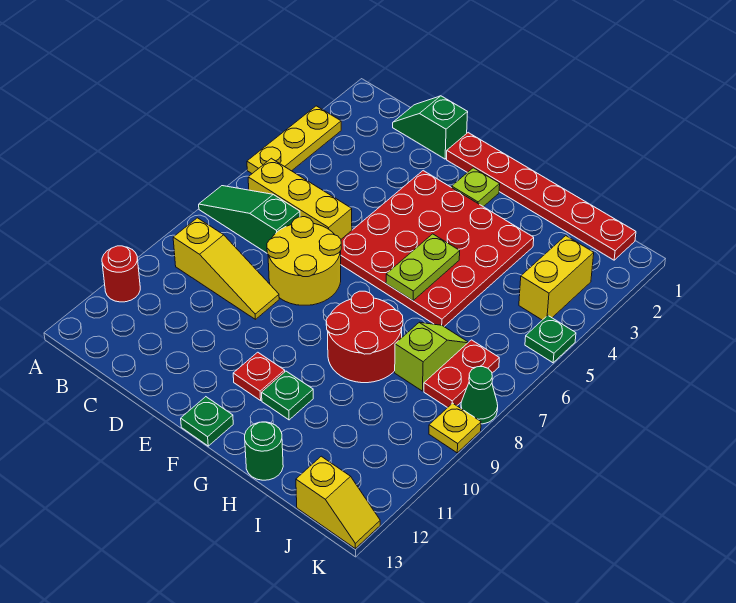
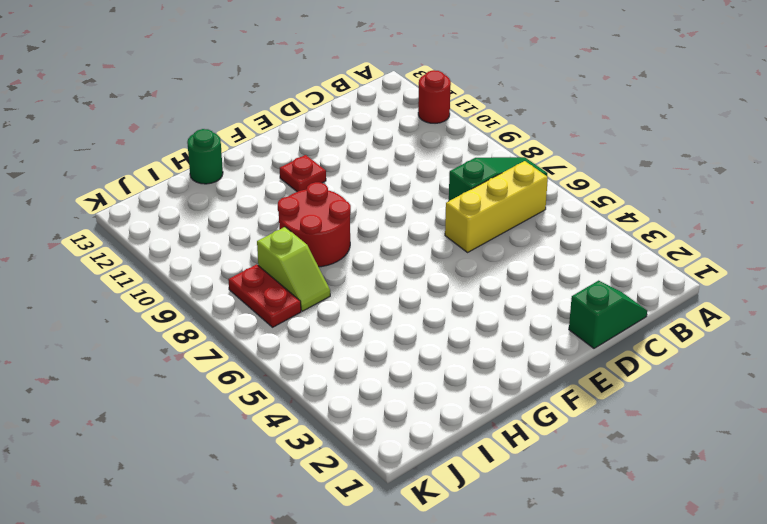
none -> yellow 1x3 plate [247,106,341,173]
none -> yellow 1x3 slope [173,218,279,319]
none -> yellow 2x2 round brick [267,217,341,305]

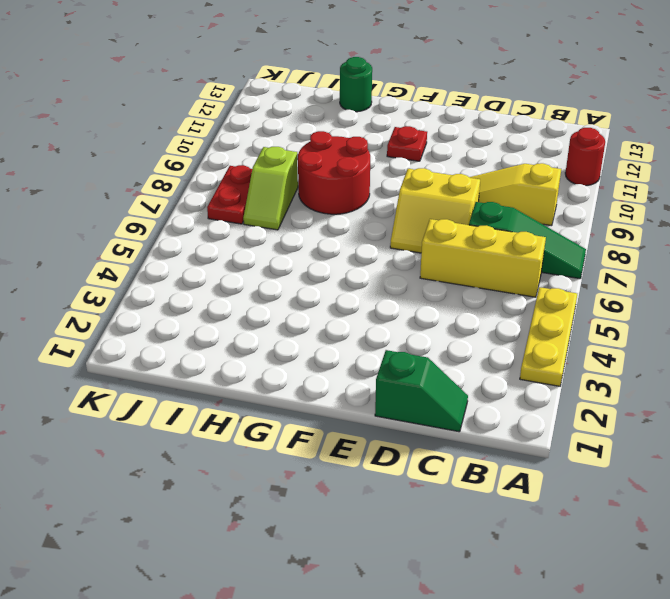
yellow 2x2 slope [390,168,480,253] -> yellow 2x2 round brick [267,217,341,305]
none -> red 1x6 plate [447,133,636,260]
none -> red 4x4 plate [341,171,534,326]
none -> lime 1x1 plate [452,168,500,207]

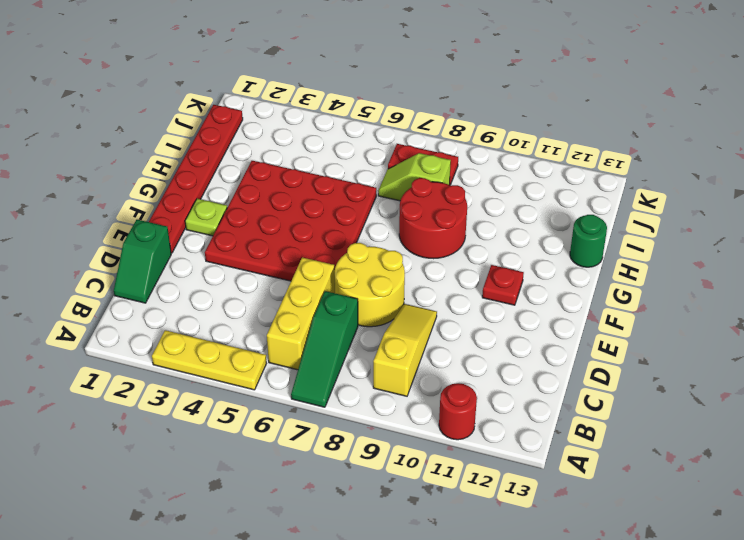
none -> green 1x1 plate [181,397,233,446]
none -> green 1x1 plate [262,371,313,420]
none -> yellow 1x2 brick [519,236,594,320]

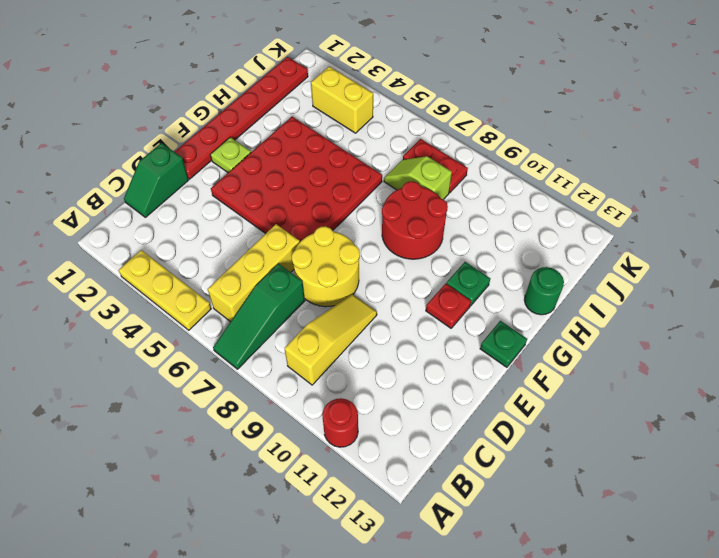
none -> yellow 1x2 slope [296,456,380,548]
none -> green 1x1 plate [525,315,576,363]
none -> green 1x1 cone [461,367,498,424]

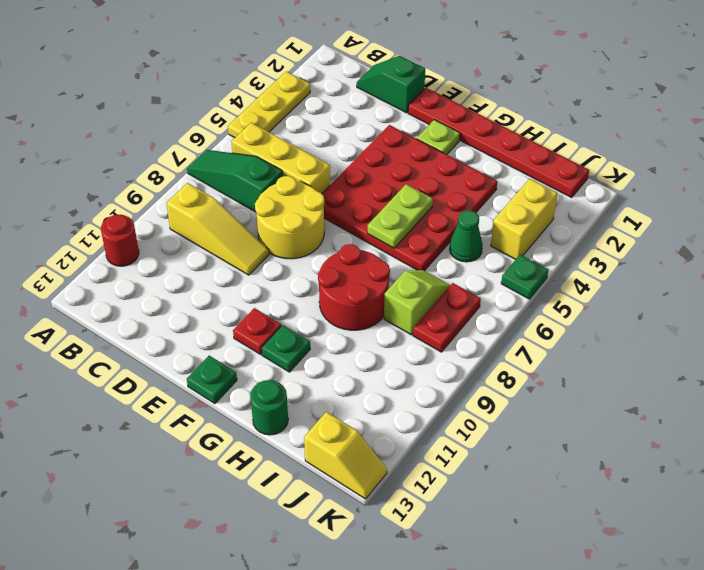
green 1x1 cone [450,210,483,262] -> green 1x1 cone moved to [461,367,498,424]
none -> yellow 1x1 plate [429,403,481,453]

